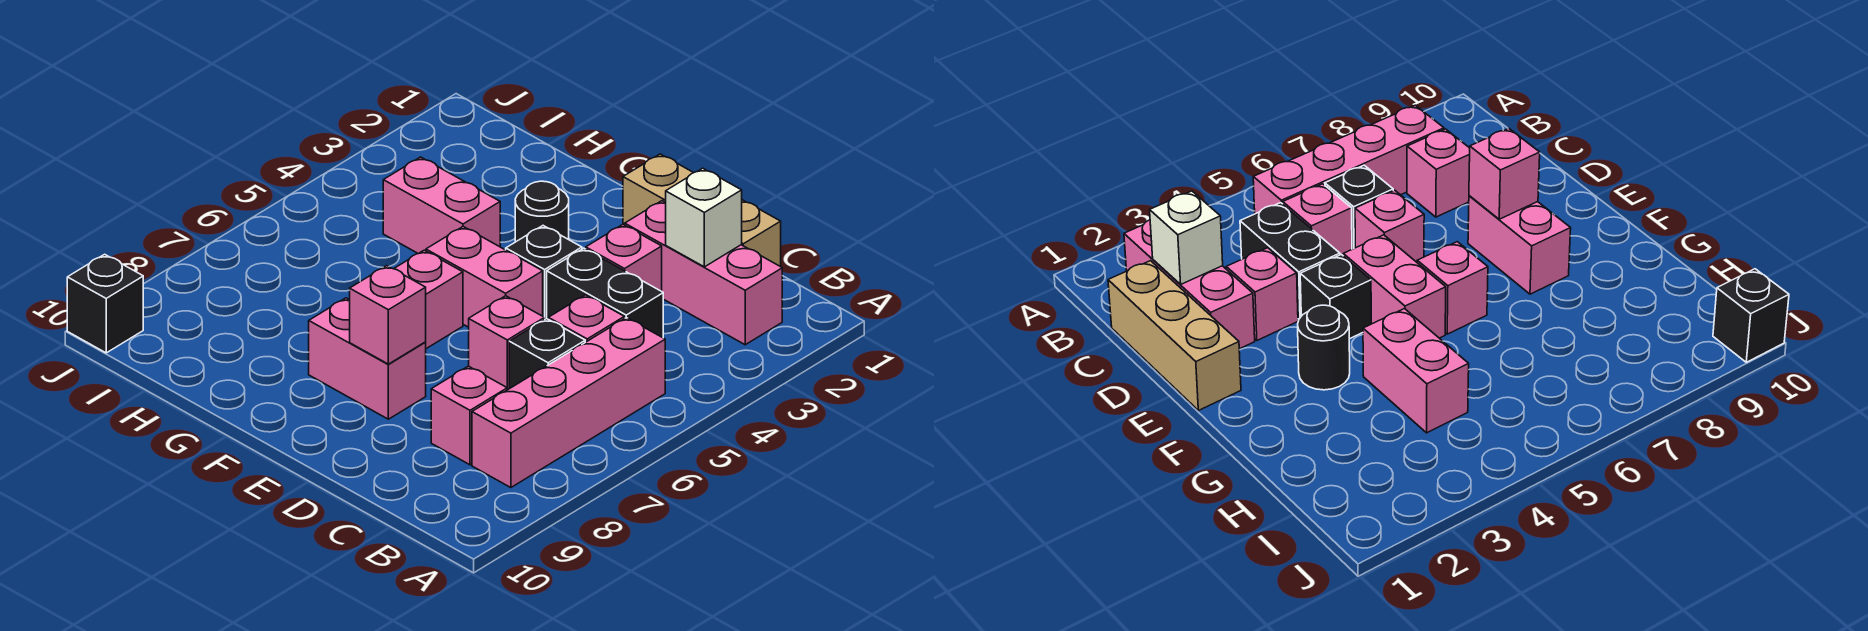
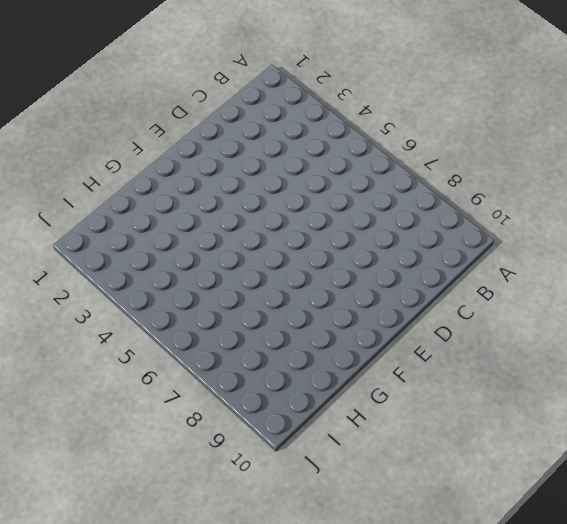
none -> pink 1x3 brick [625,201,782,345]
none -> pink 1x4 brick [472,318,665,488]
none -> tan 1x3 brick [623,154,781,267]

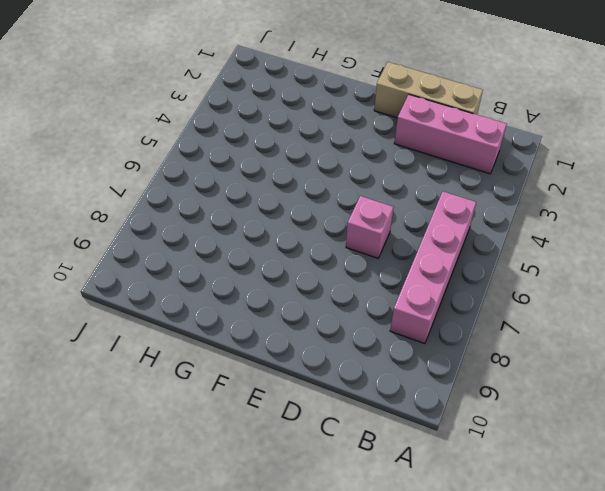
none -> black 1x2 brick [547,248,663,338]
none -> pink 1x1 brick [548,295,624,342]
none -> black 1x1 brick [509,319,585,389]

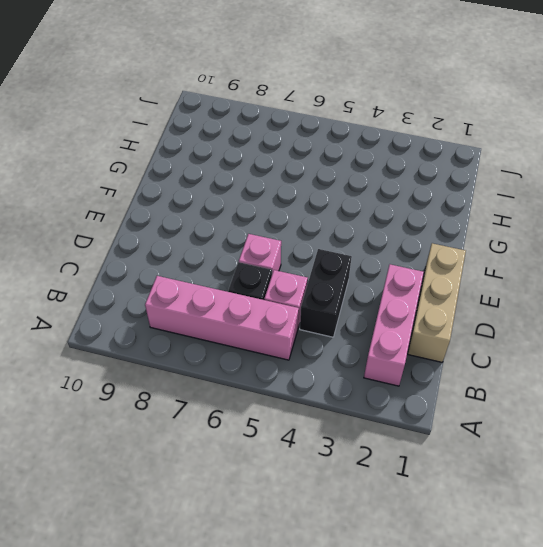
none -> pink 1x1 brick [431,366,507,465]
none -> pink 1x1 brick [586,225,662,291]
none -> black 1x1 brick [506,226,582,319]

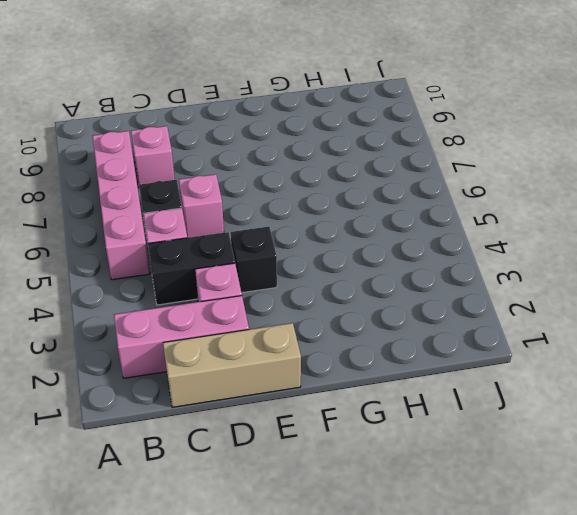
none -> pink 1x2 brick [426,227,543,327]
none -> pink 1x2 brick [309,298,426,419]
none -> black 1x1 round brick [515,181,569,242]

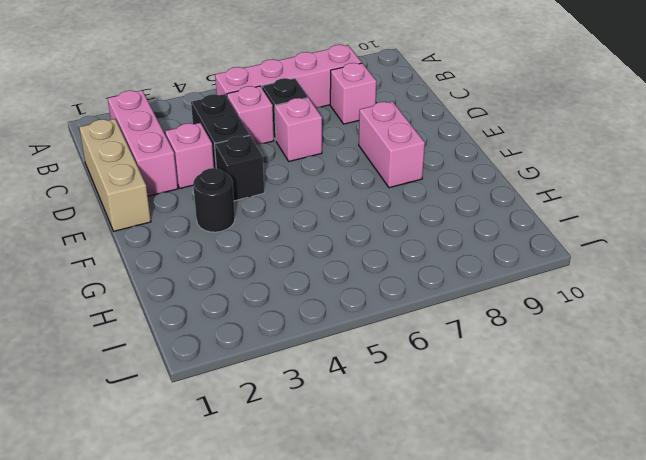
none -> pink 1x2 brick [426,227,543,327]
none -> pink 1x1 brick [394,250,463,349]
none -> pink 1x2 brick [383,157,500,254]

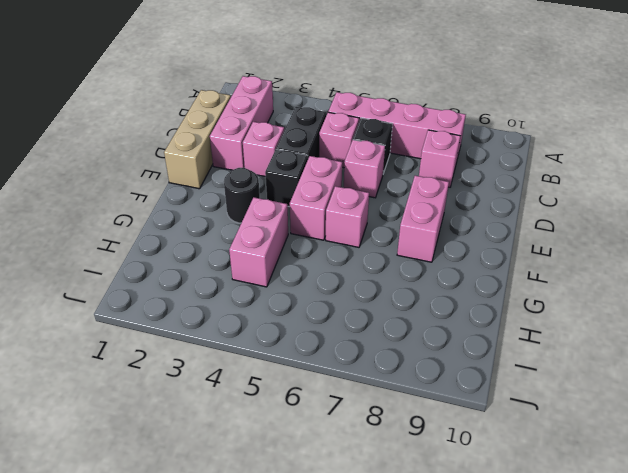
none -> black 1x1 brick [67,254,143,353]
none -> white 1x1 brick [666,168,742,267]
none -> pink 1x1 brick [350,266,426,364]

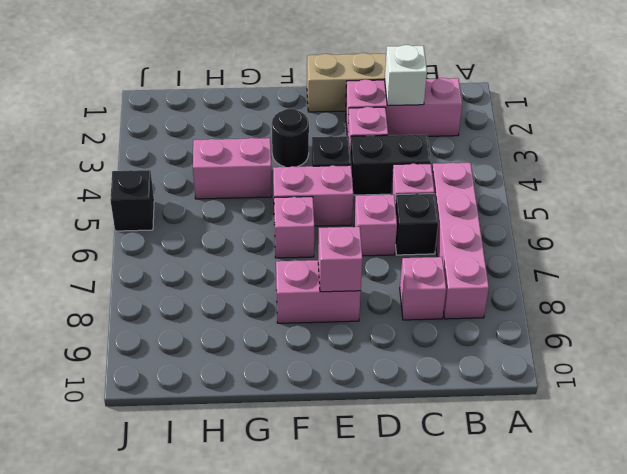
black 1x1 brick [110,170,154,231] -> black 1x1 brick moved to [67,254,143,353]

